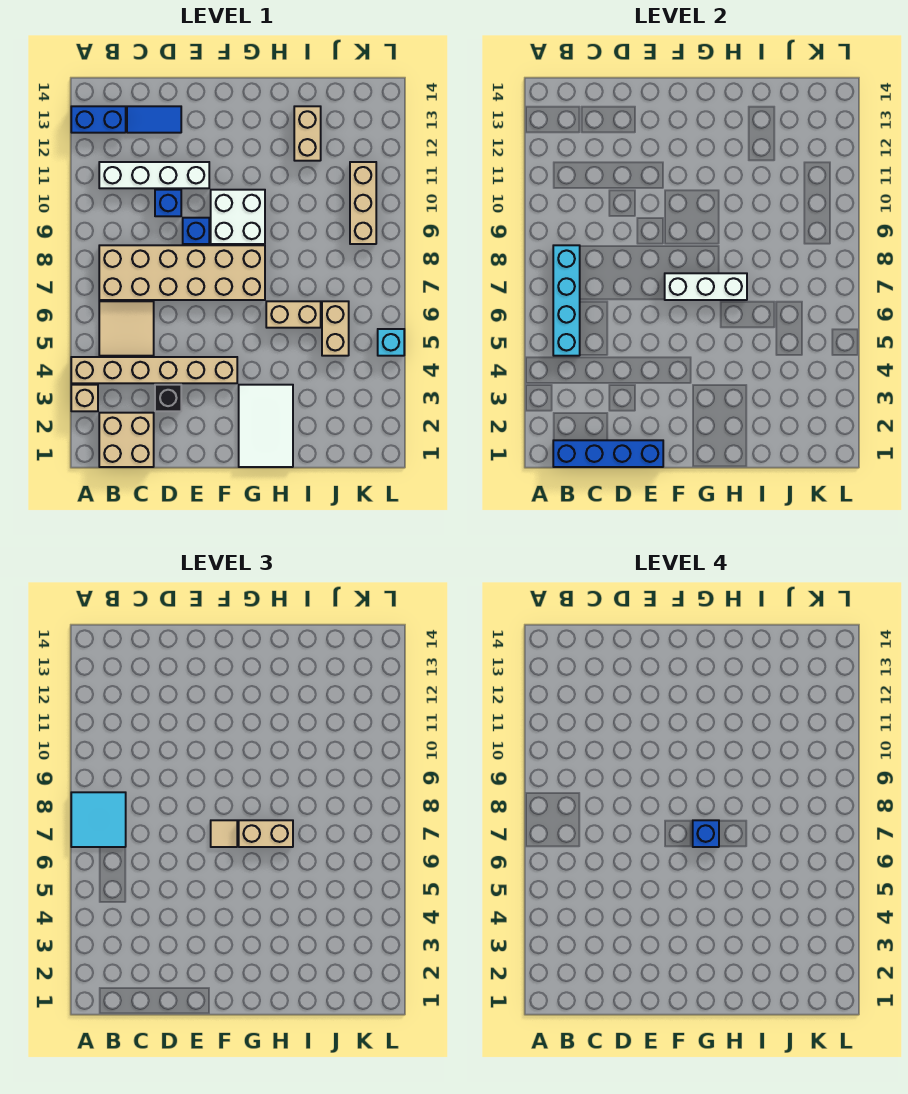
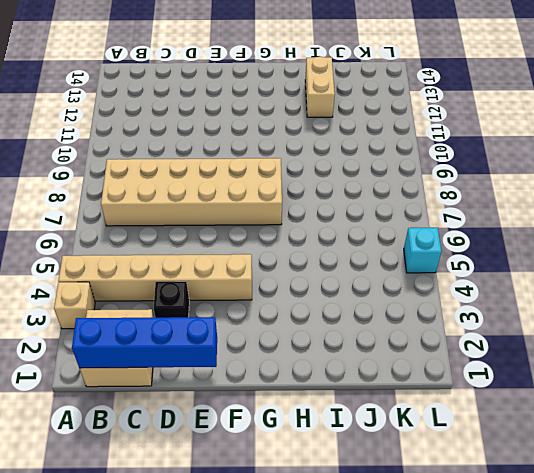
none -> blue 1x2 brick [71,106,126,133]
none -> tan 2x2 tile [99,301,154,356]
none -> white 1x4 brick [99,162,209,188]

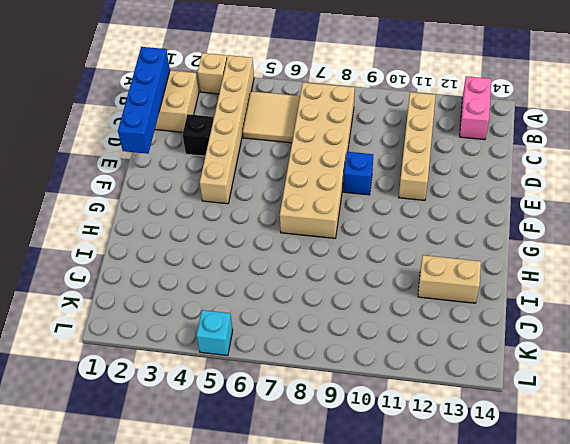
pink 1x2 brick [460,76,491,140] -> blue 1x2 brick [71,106,126,133]
tan 1x4 brick [399,92,436,200] -> white 1x4 brick [99,162,209,188]
none -> blue 1x2 tile [127,106,181,133]
none -> blue 1x1 brick [155,190,181,216]
none -> white 2x2 brick [211,190,265,244]

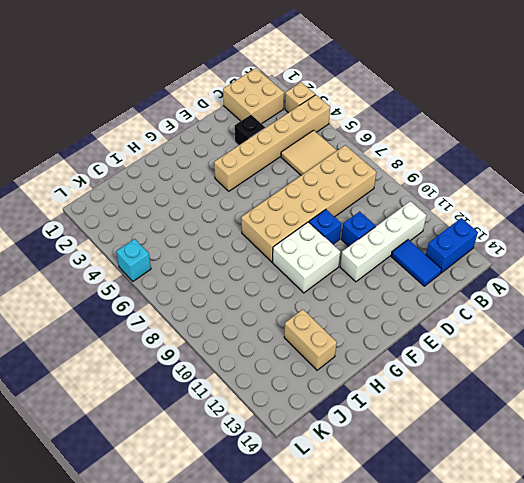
blue 1x2 tile [391,240,442,286] -> blue 1x2 tile turned to [127,106,181,133]
none -> white 2x3 tile [239,385,293,467]
none -> tan 1x2 brick [266,301,321,328]
none -> tan 1x2 brick [322,301,349,356]

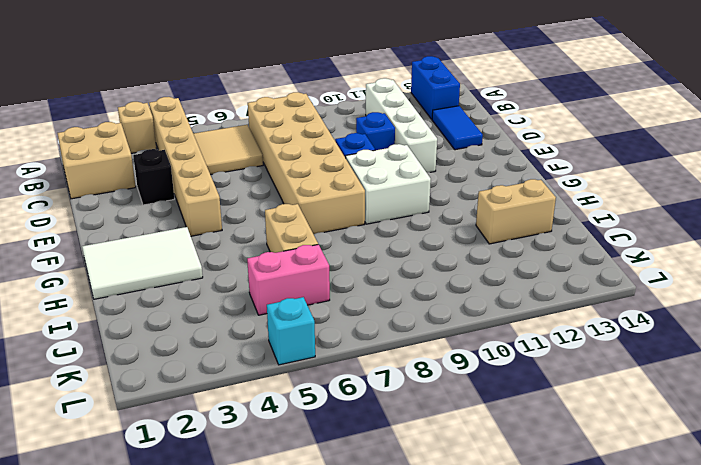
pink 1x2 brick [247,244,330,315] -> tan 1x2 brick [322,301,349,356]
none -> tan 1x3 brick [350,162,376,244]
none -> blue 1x4 brick [553,440,663,467]
none -> cyan 1x4 brick [553,245,580,356]

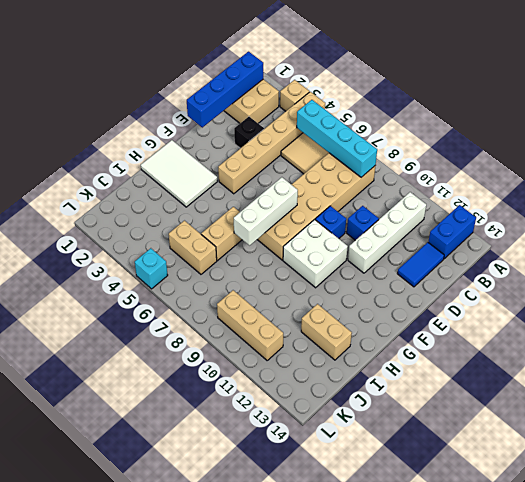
none -> cyan 2x2 tile [71,792,126,847]
none -> tan 1x1 tile [211,820,237,847]
none -> tan 1x2 brick [239,820,293,847]

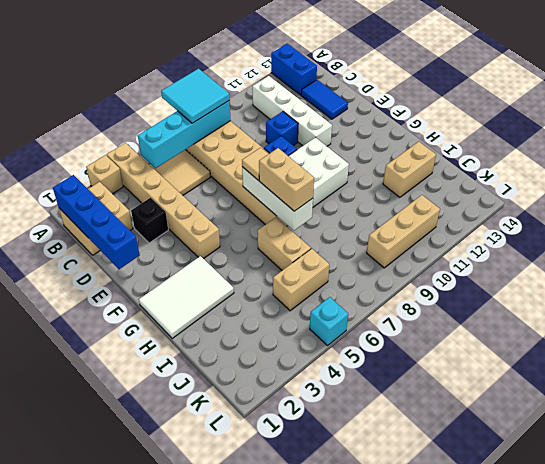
none -> blue 1x1 brick [693,820,719,847]

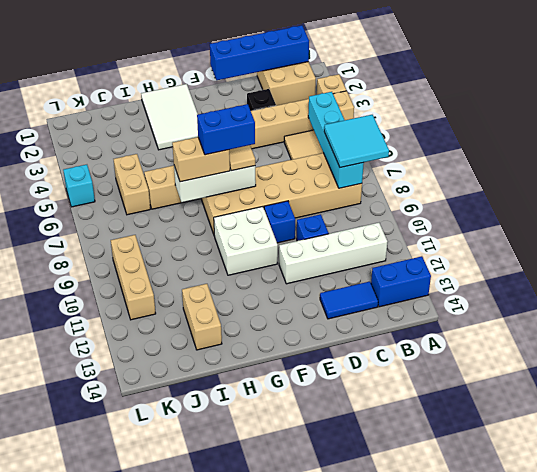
blue 1x2 brick [197,104,255,155] -> blue 1x1 brick [693,820,719,847]

